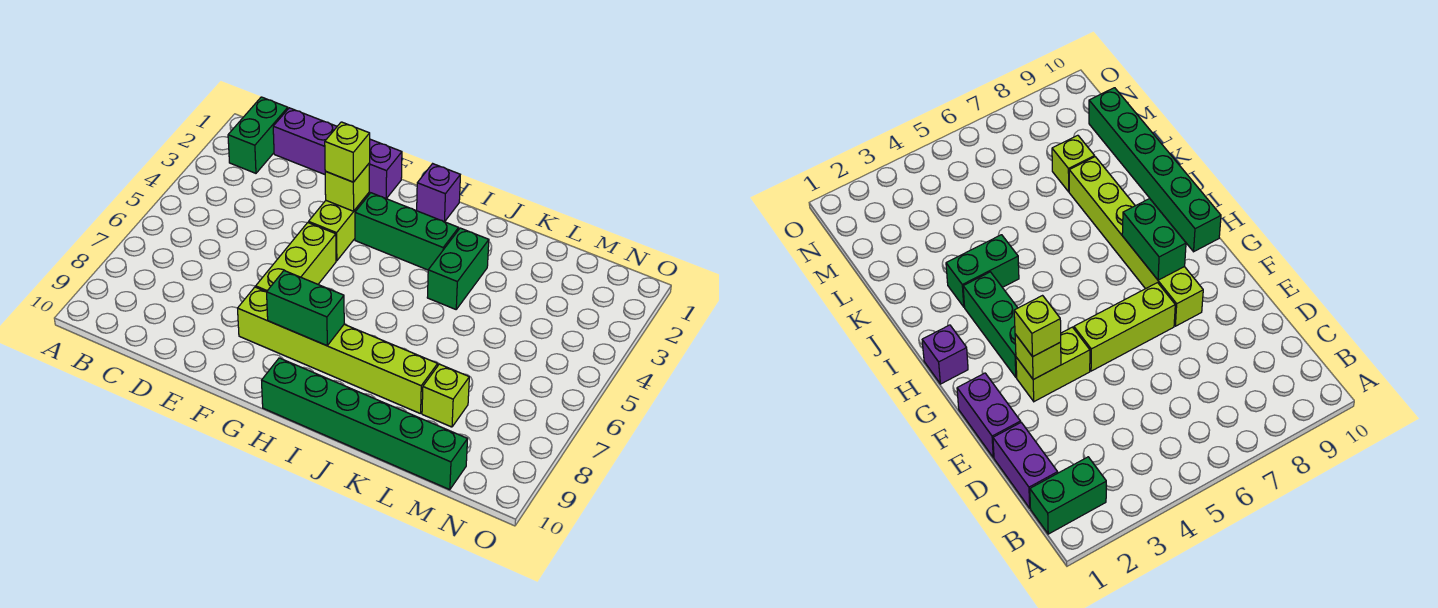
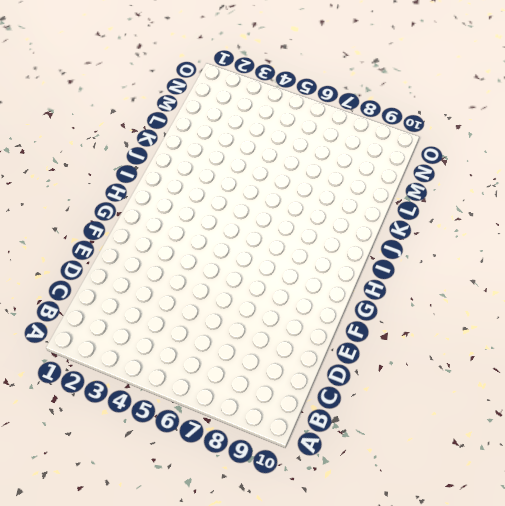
none -> green 1x2 brick [228,97,288,173]
none -> purple 1x2 brick [273,108,337,174]
none -> purple 1x2 brick [369,139,402,199]

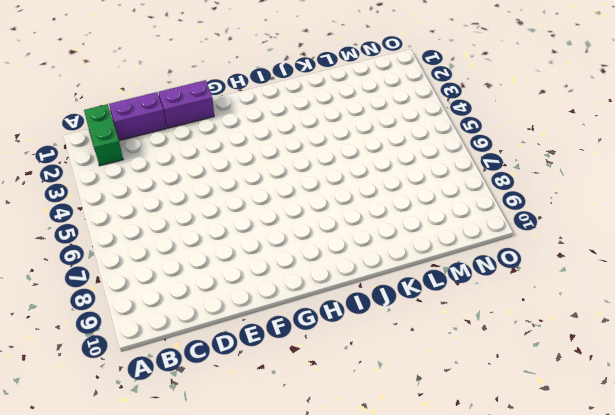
none -> lime 1x2 brick [309,193,369,261]
none -> lime 1x3 brick [256,223,336,292]
none -> lime 1x6 brick [238,287,438,414]

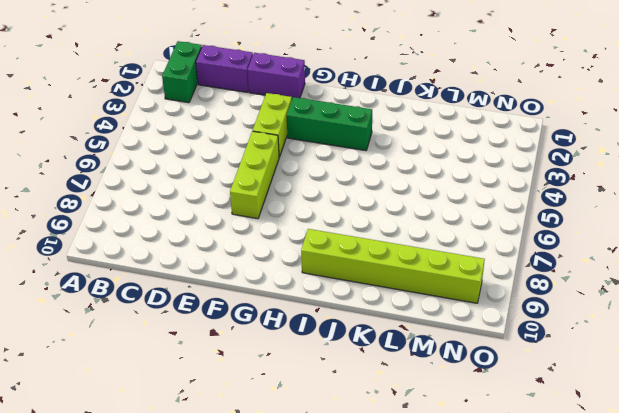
lime 1x6 brick [301,229,485,303] -> lime 1x6 brick moved to [238,287,438,414]
none -> purple 1x1 brick [417,164,460,222]
none -> green 1x6 brick [262,358,468,490]
none -> green 1x2 brick [427,228,489,309]

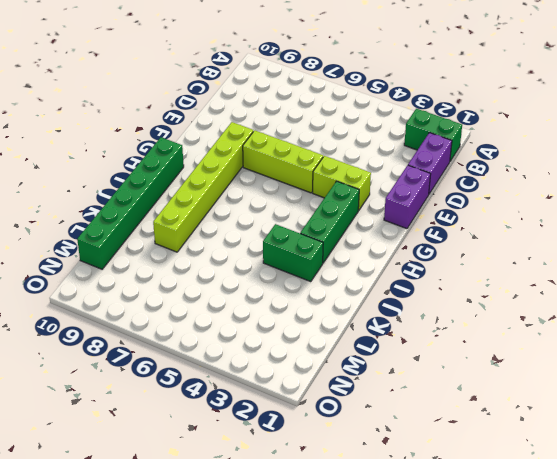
none -> purple 1x1 brick [417,164,460,222]
none -> lime 1x1 brick [422,364,469,427]
none -> lime 1x1 brick [325,163,370,211]

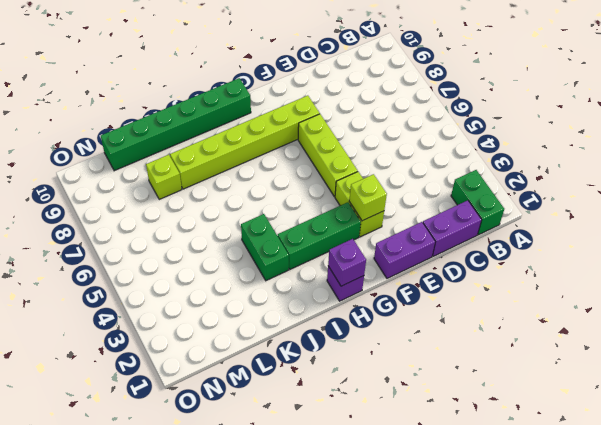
purple 1x1 brick [328,239,366,286] -> none
none -> green 1x2 brick [267,270,344,346]
none -> lime 1x1 brick [325,122,370,182]

